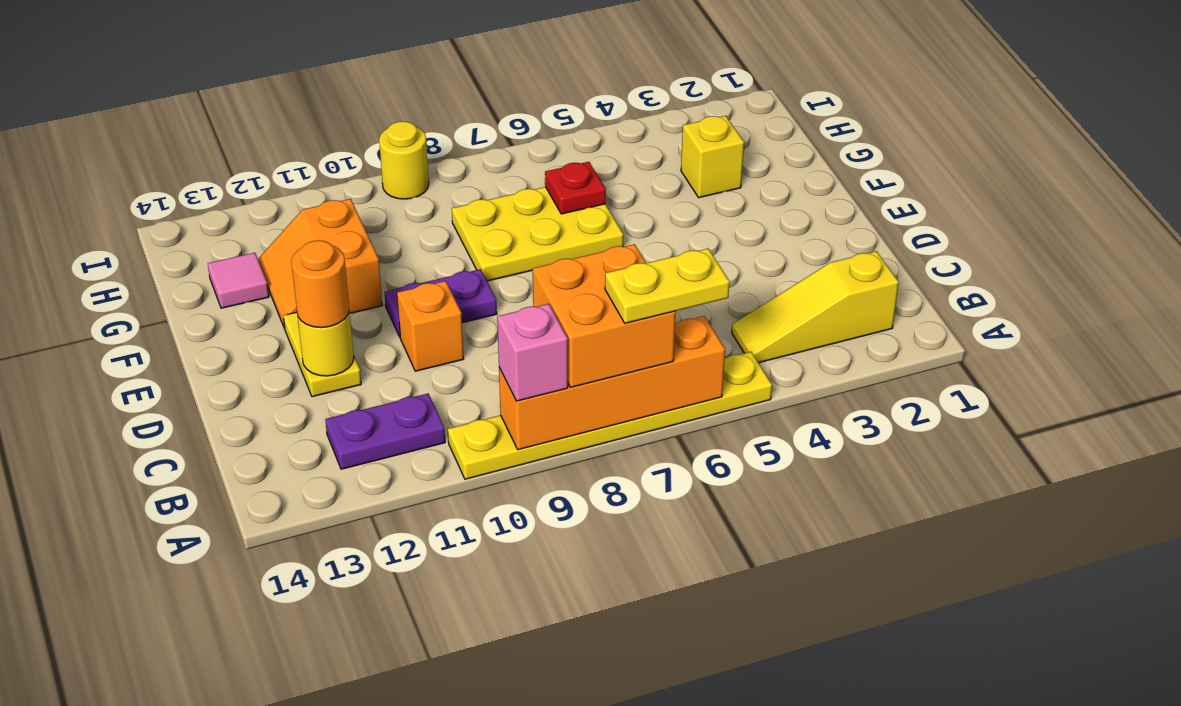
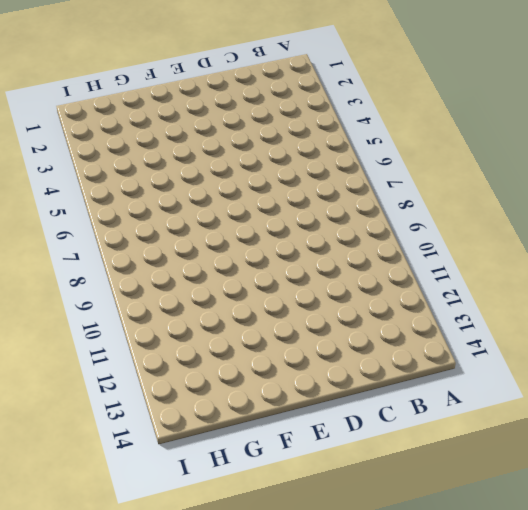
none -> yellow 1x6 plate [448,352,772,479]
none -> yellow 1x3 slope [732,251,899,363]
none -> purple 1x2 plate [325,393,445,469]

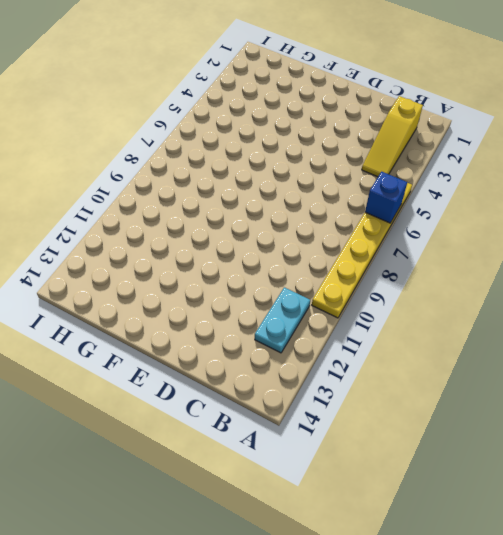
blue 1x1 brick [365,172,407,223] -> orange 1x4 brick [499,316,725,450]
cyan 1x2 plate [255,287,310,353] -> purple 1x2 plate [325,393,445,469]
none -> orange 1x1 brick [397,281,464,371]
none -> yellow 1x2 plate [283,312,361,397]
none -> purple 1x2 plate [385,269,497,337]

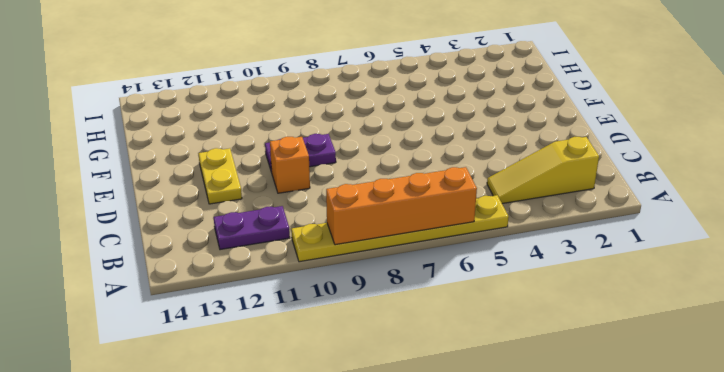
none -> yellow 2x3 plate [452,187,623,281]
none -> orange 2x2 slope [259,199,383,329]
none -> yellow 1x1 brick [681,116,744,198]

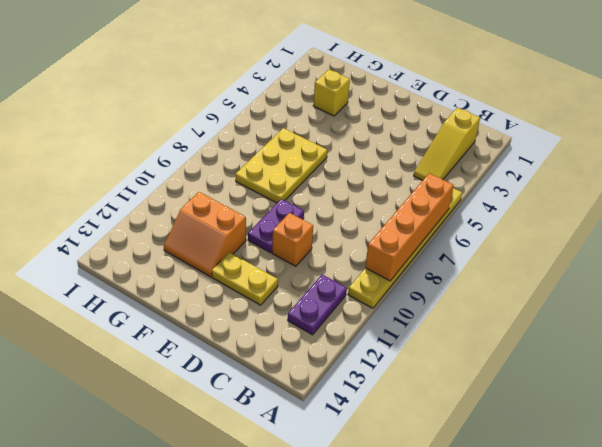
none -> pink 1x1 tile [208,253,269,308]
none -> yellow 1x1 round brick [379,121,429,199]
none -> yellow 1x1 round brick [298,311,354,376]

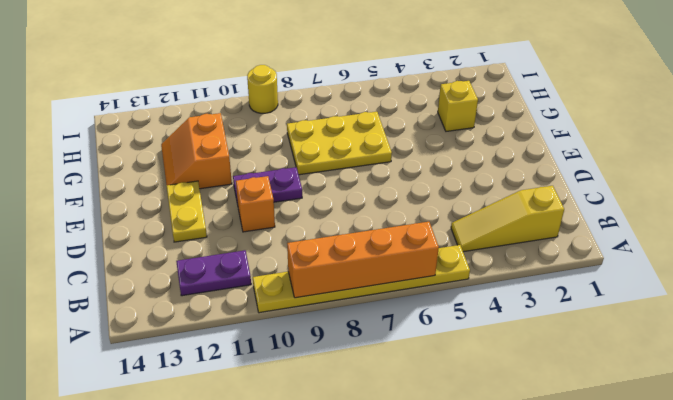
none -> pink 1x1 tile [208,253,269,308]
none -> yellow 1x1 round brick [298,311,354,376]
none -> red 1x1 plate [545,162,606,214]

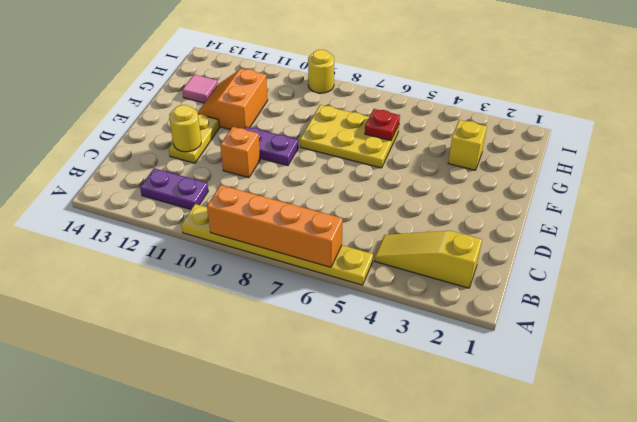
none -> orange 2x2 brick [533,244,676,387]
none -> pink 1x1 brick [497,304,568,401]
none -> orange 1x1 round brick [291,240,349,328]

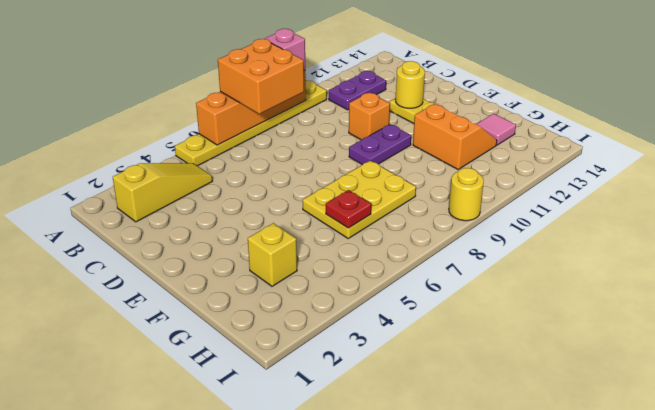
none -> orange 1x1 round brick [291,240,349,328]
none -> yellow 1x2 plate [605,248,730,323]

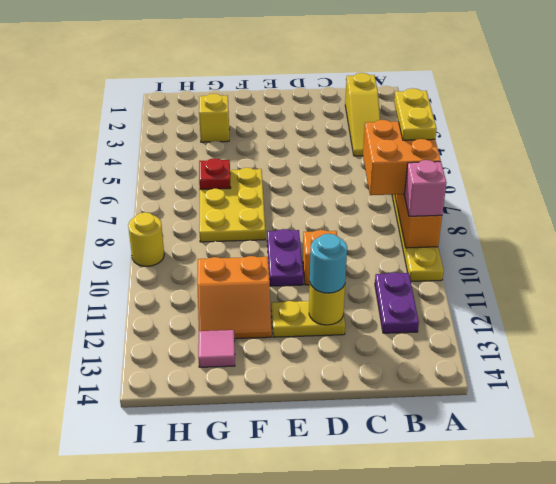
cyan 1x1 round brick [310,234,347,293] -> orange 1x1 round brick [291,240,349,328]

